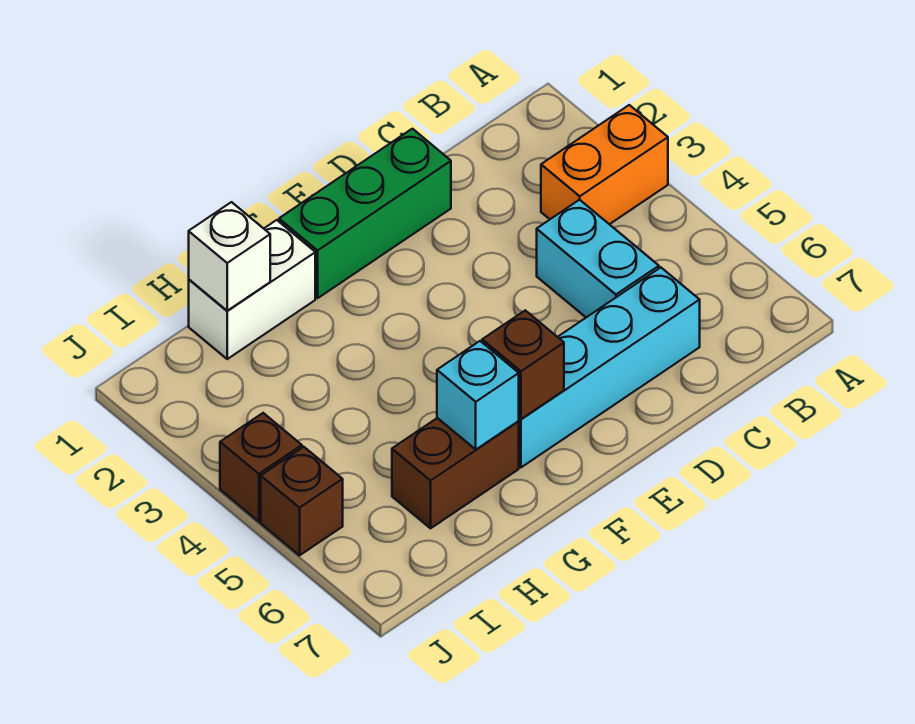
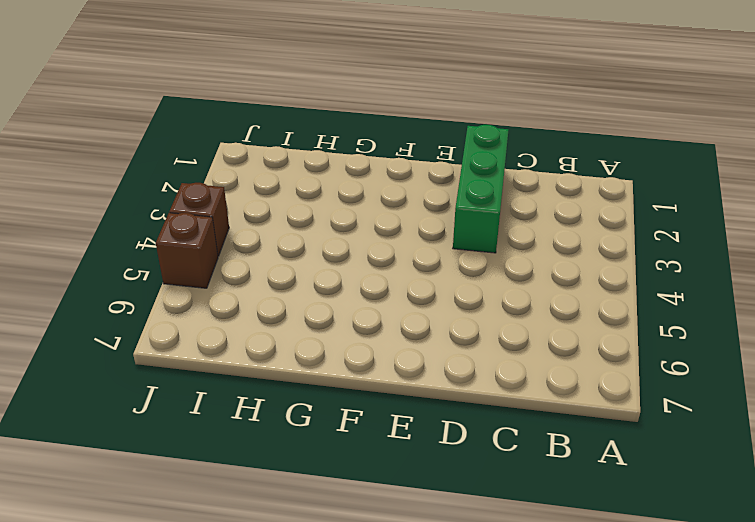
green 1x3 brick [453,125,508,253] -> green 1x3 brick turned to [279,129,451,298]
none -> orange 1x2 brick [541,105,668,224]
none -> cyan 1x2 brick [537,200,659,317]

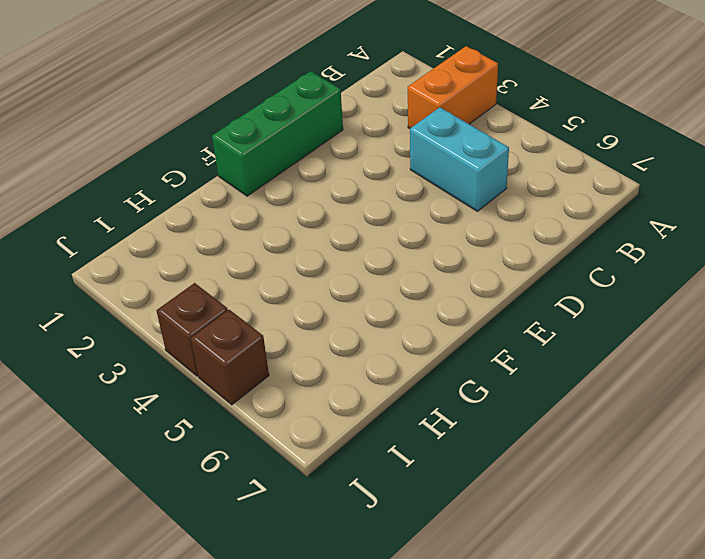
none -> cyan 1x4 brick [519,268,700,467]
none -> white 1x2 brick [189,220,315,359]

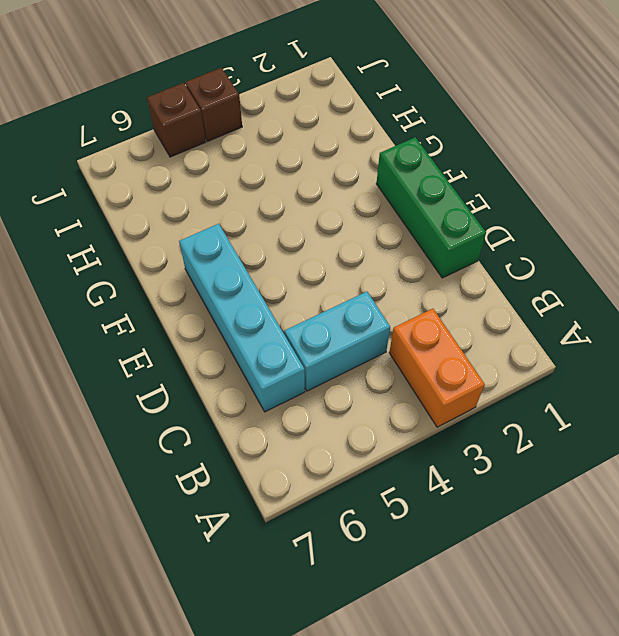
none -> white 1x2 brick [189,220,315,359]
none -> brown 1x2 brick [392,418,519,528]

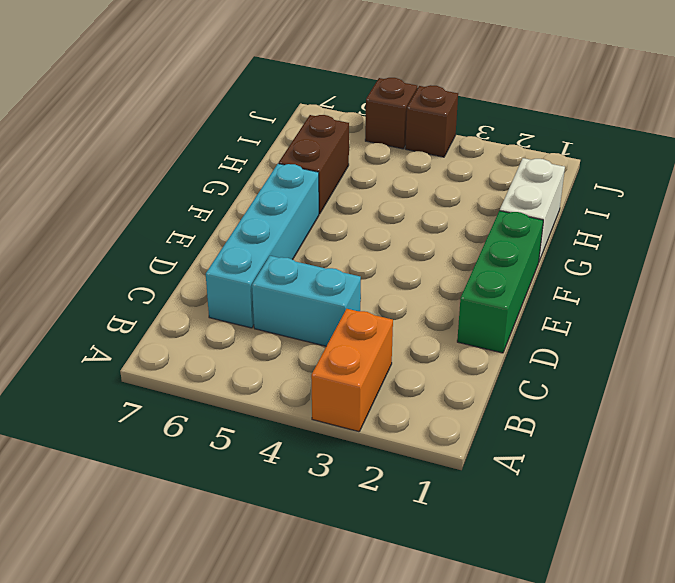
none -> brown 1x1 brick [482,310,564,419]
none -> cyan 1x1 brick [437,341,519,449]

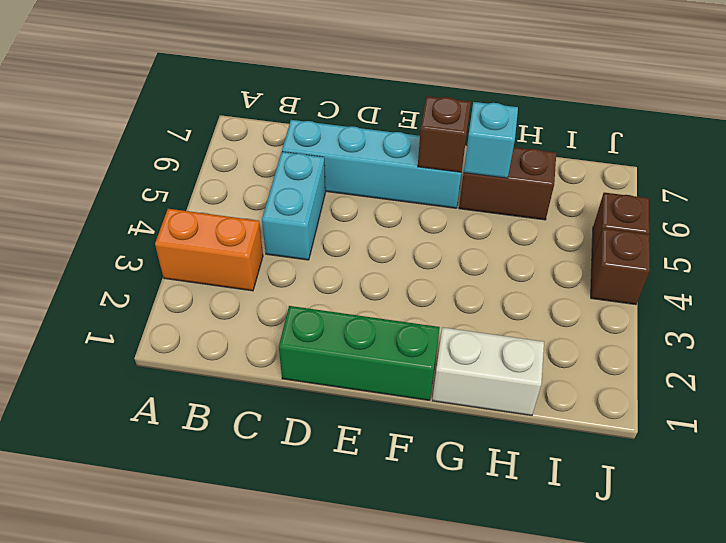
none -> white 1x1 brick [189,202,270,311]

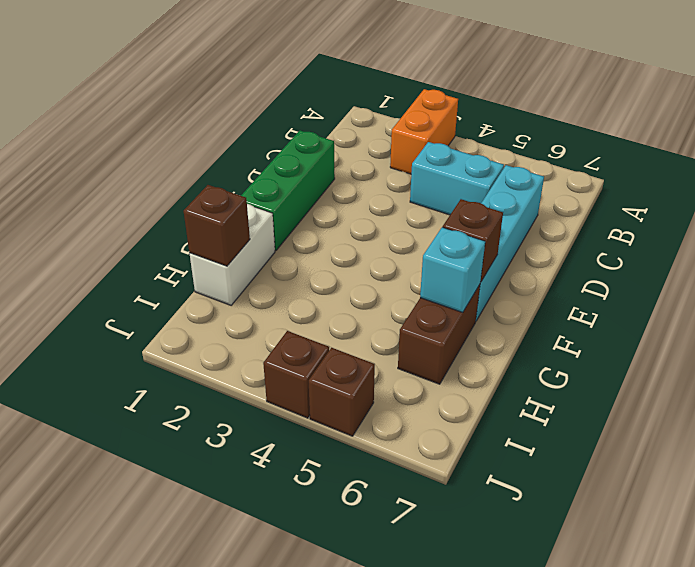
brown 1x1 brick [184,185,250,266] -> white 1x1 brick [189,202,270,311]

